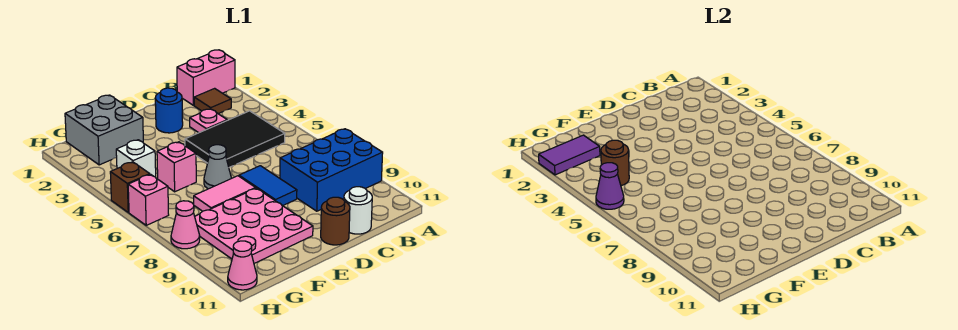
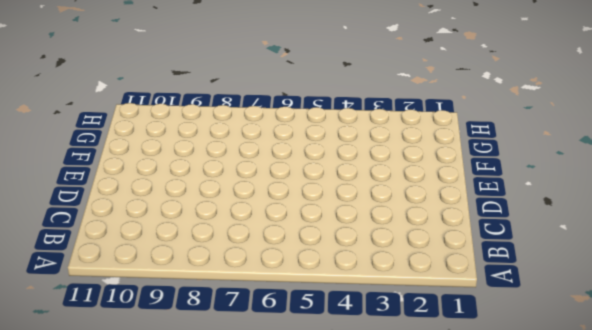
none -> pink 1x2 brick [177,50,235,105]
none -> blue 2x3 brick [280,129,383,211]
none -> brown 1x1 tile [194,88,231,114]

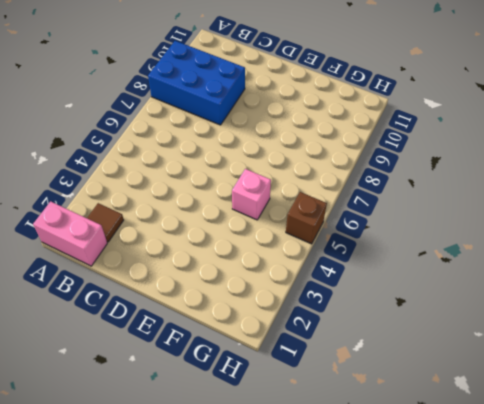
none -> black 2x3 tile [185,111,285,167]
none -> pink 1x1 plate [190,109,227,133]
none -> white 1x1 round brick [344,187,372,234]

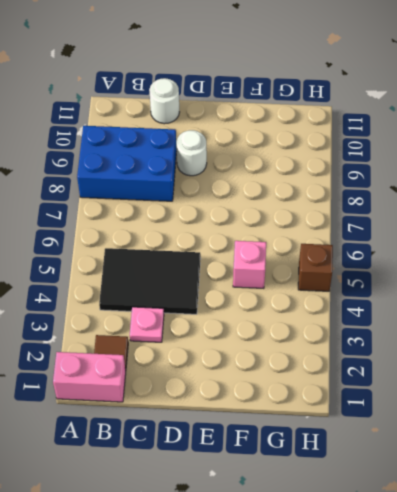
white 1x1 round brick [176,130,207,176] -> none
none -> blue 1x1 round brick [155,88,183,133]
none -> blue 1x2 tile [239,166,297,206]
none -> brown 1x1 round brick [321,197,350,245]

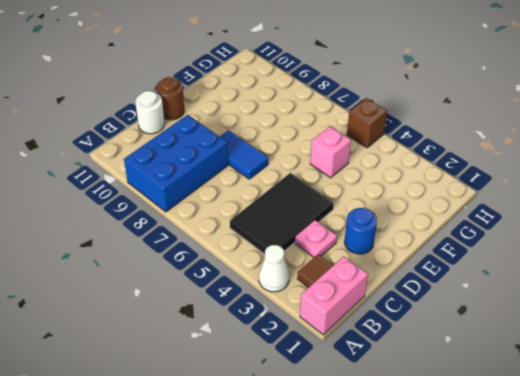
white 1x1 cone [259,245,289,292] -> none
none -> grey 1x1 cone [204,145,231,189]
none -> pink 1x2 tile [194,176,256,211]
none -> pink 3x3 plate [195,188,313,263]

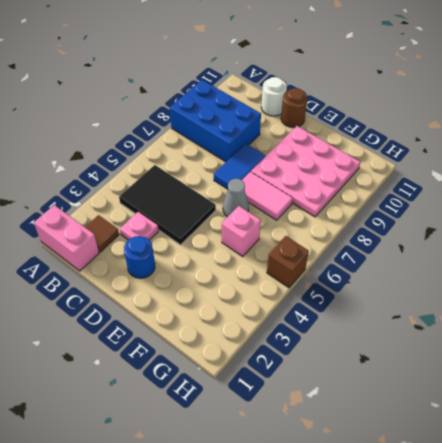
none -> grey 2x2 brick [65,95,143,165]
none -> white 1x1 brick [116,140,156,177]
none -> pink 1x1 brick [128,174,169,225]

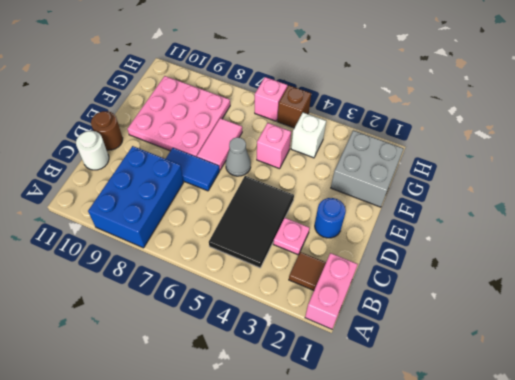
none -> pink 1x1 cone [171,201,200,249]
none -> pink 1x1 cone [228,241,257,290]
none -> purple 1x2 tile [539,135,600,175]

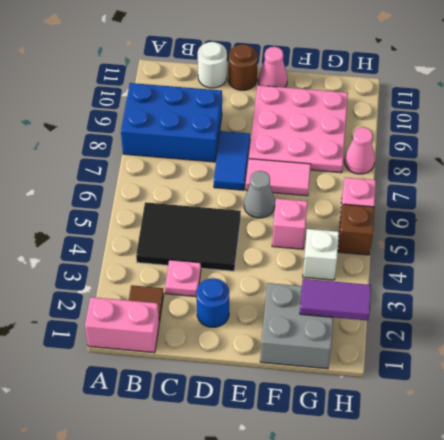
pink 1x1 cone [258,47,287,87] -> pink 1x1 cone moved to [228,241,257,290]
none -> brown 1x1 round brick [601,140,629,186]
none -> purple 1x1 cone [596,163,624,209]

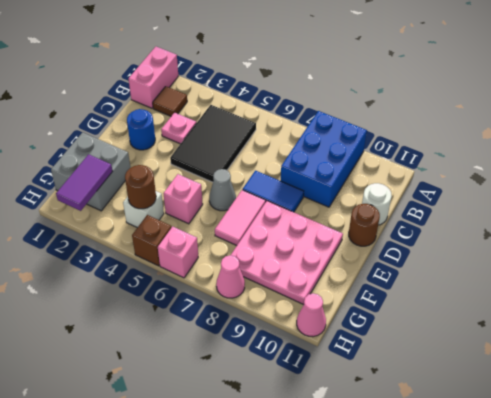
none -> purple 1x1 cone [596,163,624,209]

